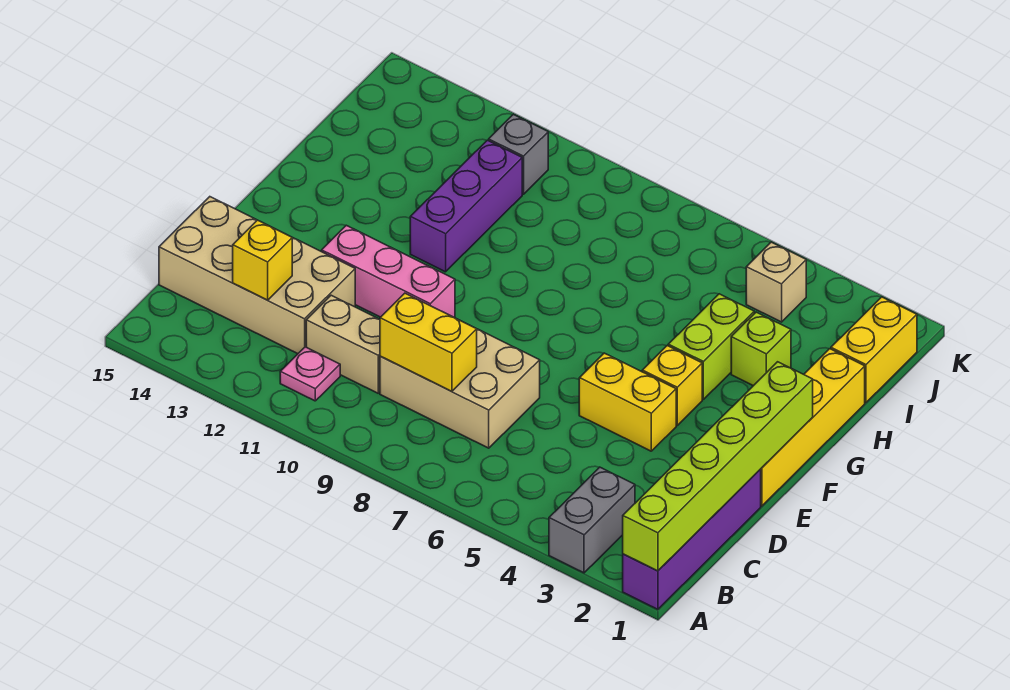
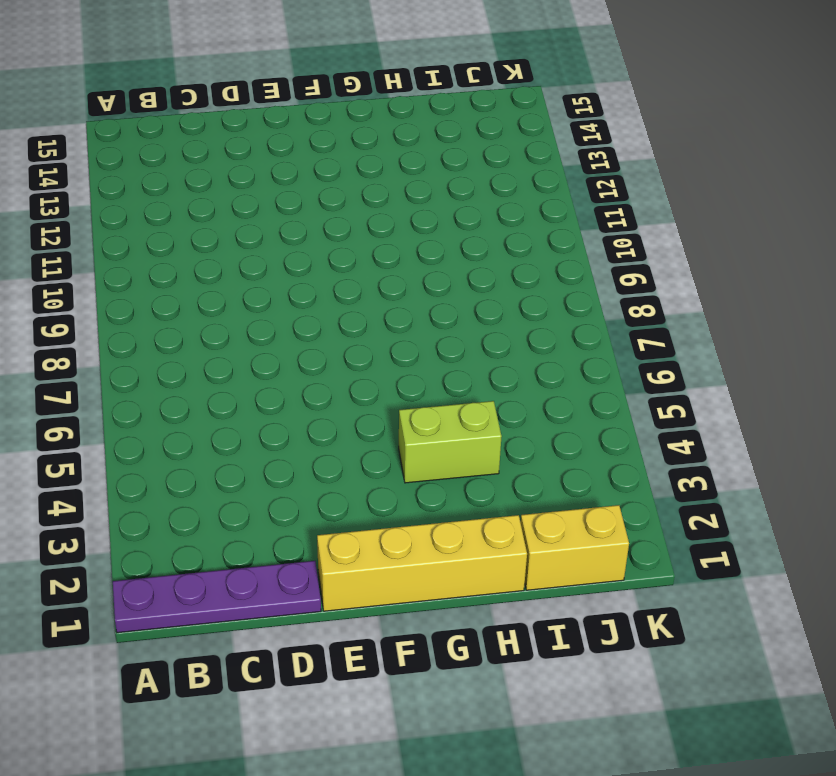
purple 1x4 plate [113,561,321,633] -> purple 1x4 brick [623,470,761,609]
none -> grey 1x2 brick [549,467,635,573]
none -> pink 1x1 plate [280,347,340,401]
none -> tan 2x3 brick [380,329,540,448]

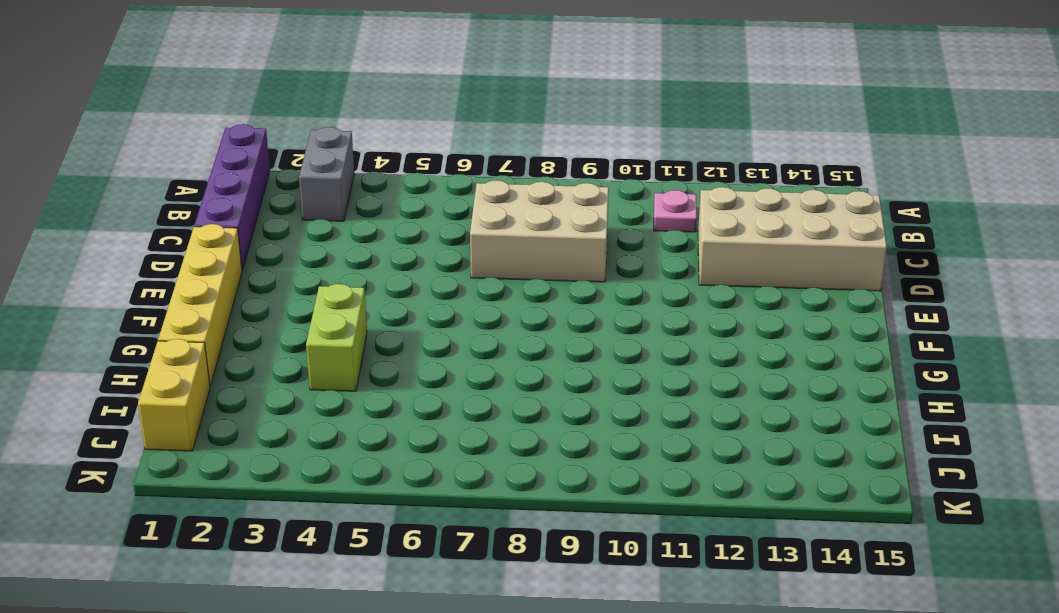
none -> tan 1x2 brick [306,295,380,393]
none -> yellow 1x2 brick [579,353,676,451]
none -> pink 1x3 brick [322,225,455,318]

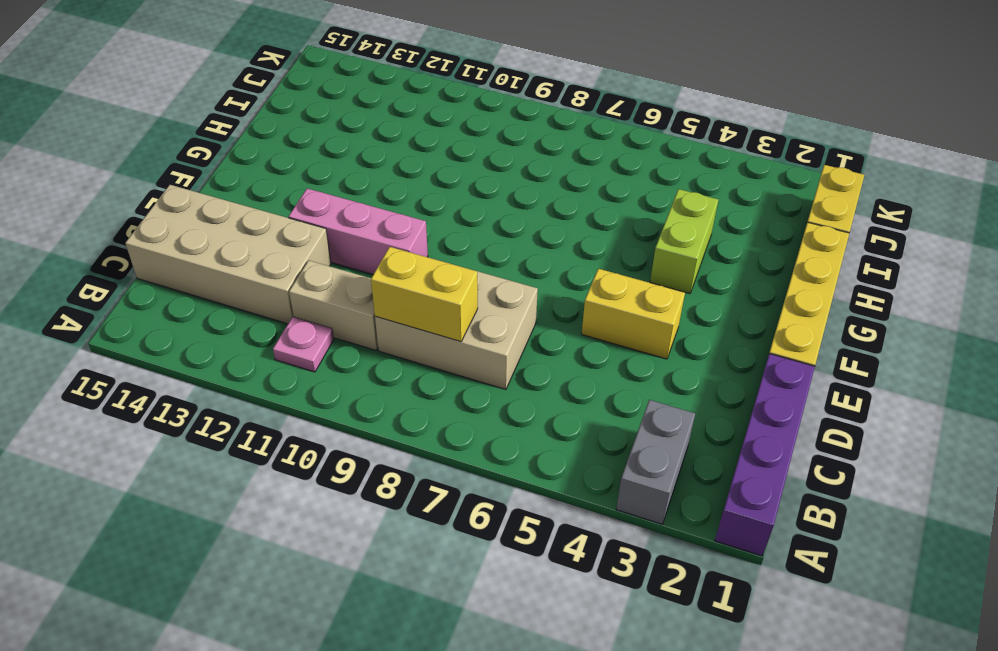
none -> yellow 1x1 brick [642,346,702,425]
none -> purple 1x3 brick [410,140,522,272]
none -> lime 1x1 brick [731,312,791,386]

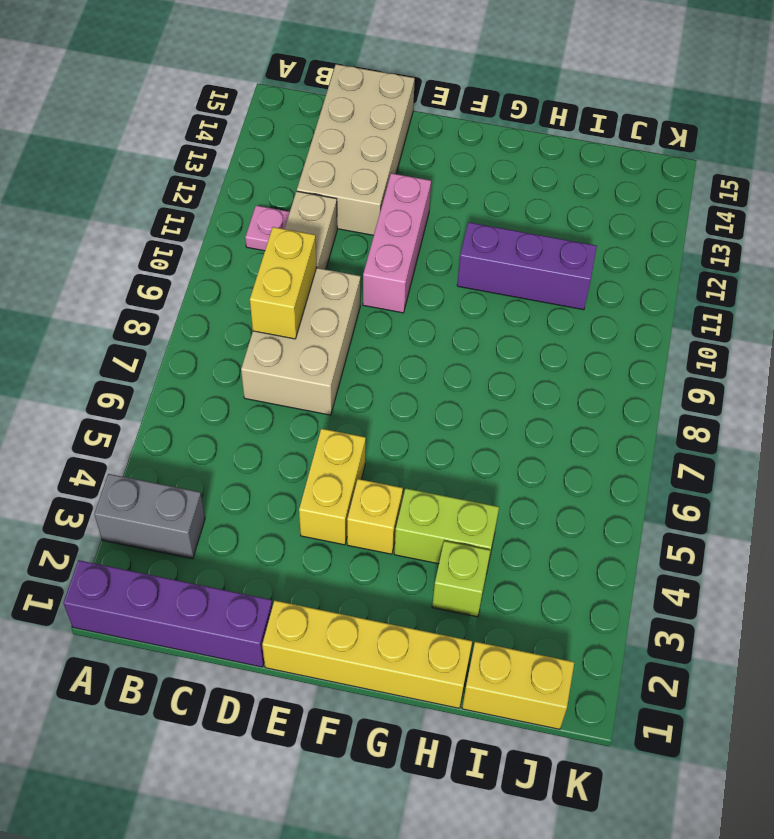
none -> tan 1x1 brick [746,242,806,322]
none -> grey 1x1 brick [489,114,548,194]
none -> lime 1x6 brick [623,362,813,571]

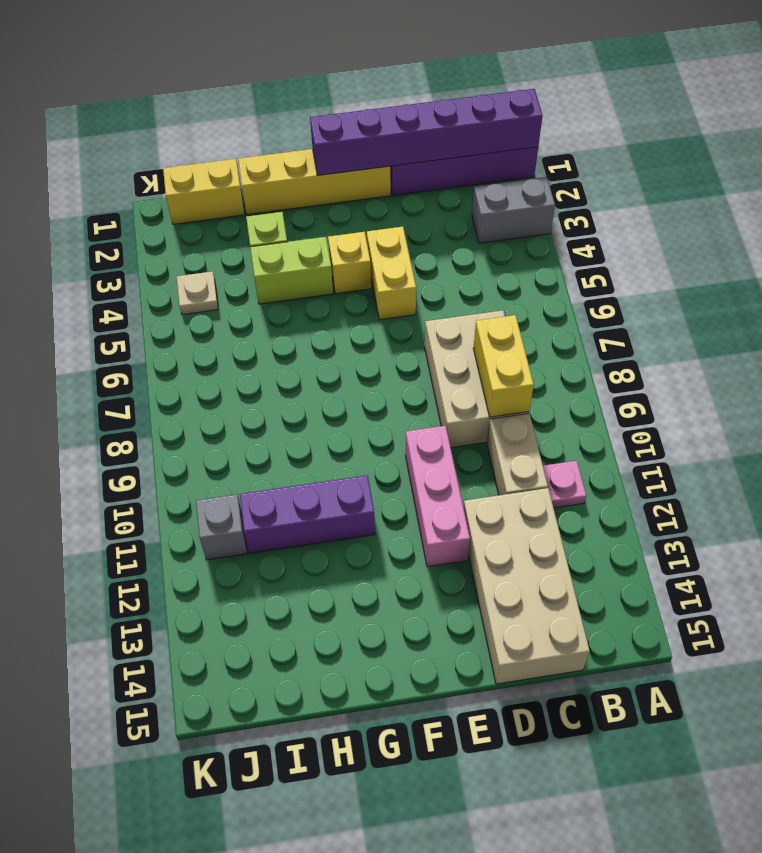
purple 1x6 brick [310,89,543,176] -> lime 1x6 brick [623,362,813,571]
tan 1x1 plate [177,271,218,315] -> tan 1x1 brick [746,242,806,322]
none -> yellow 1x1 brick [233,220,292,300]

